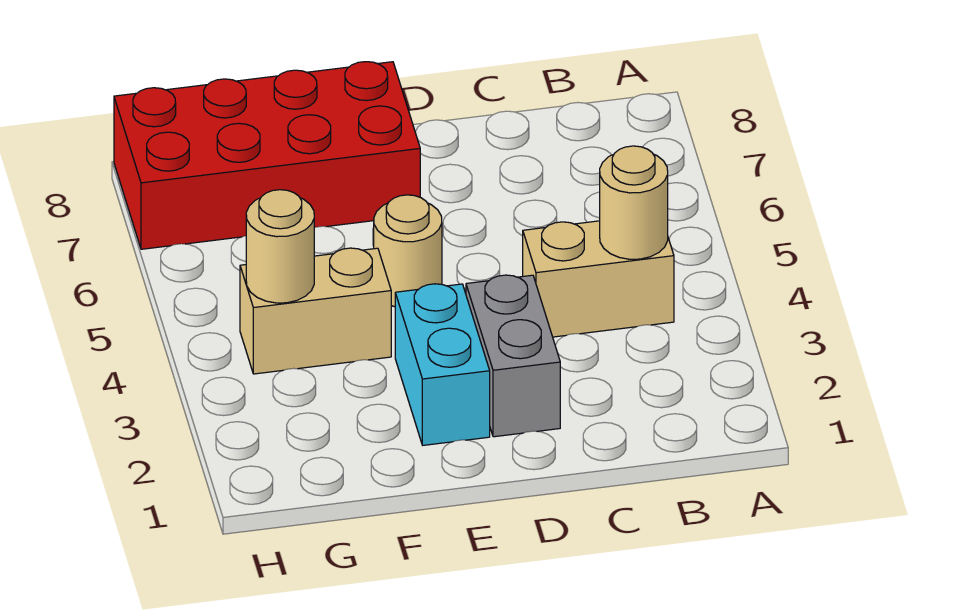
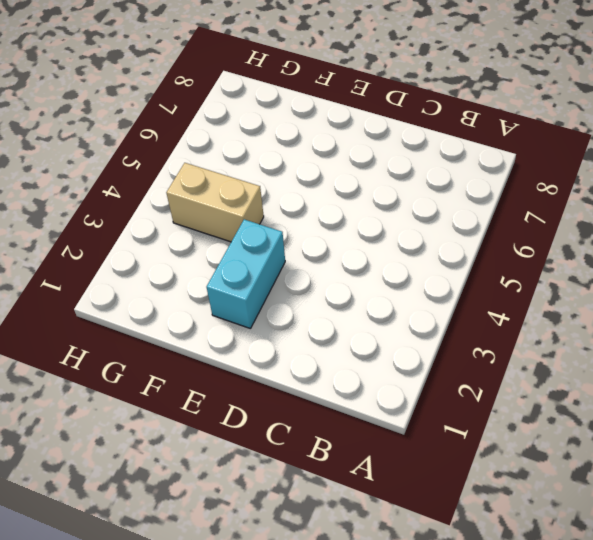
none -> tan 1x2 brick [523,221,674,337]
none -> grey 1x2 brick [466,275,560,437]

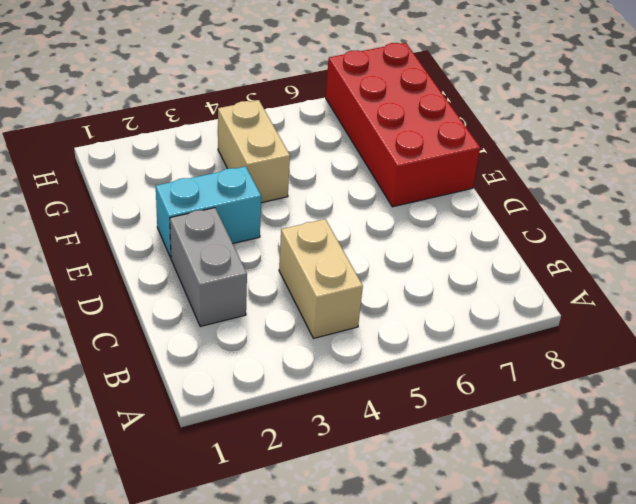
grey 1x2 brick [170,208,247,327] -> grey 1x2 brick turned to [466,275,560,437]
none -> tan 1x1 round brick [374,195,442,307]
none -> tan 1x1 round brick [600,146,668,259]

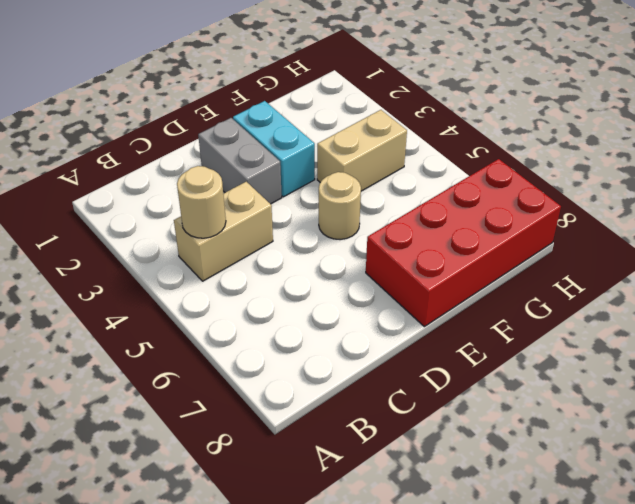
none -> tan 1x1 round brick [246,190,314,303]

